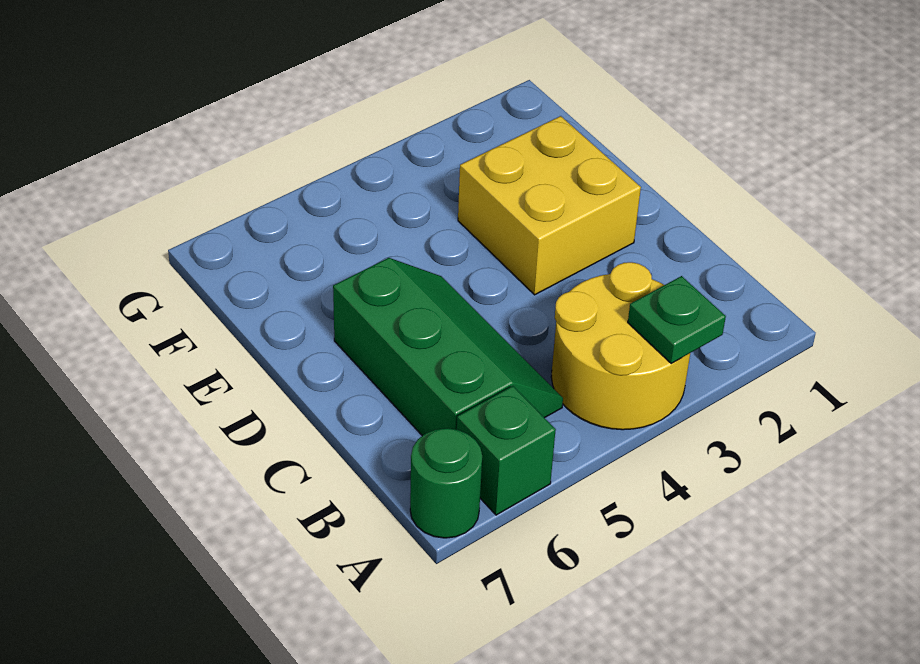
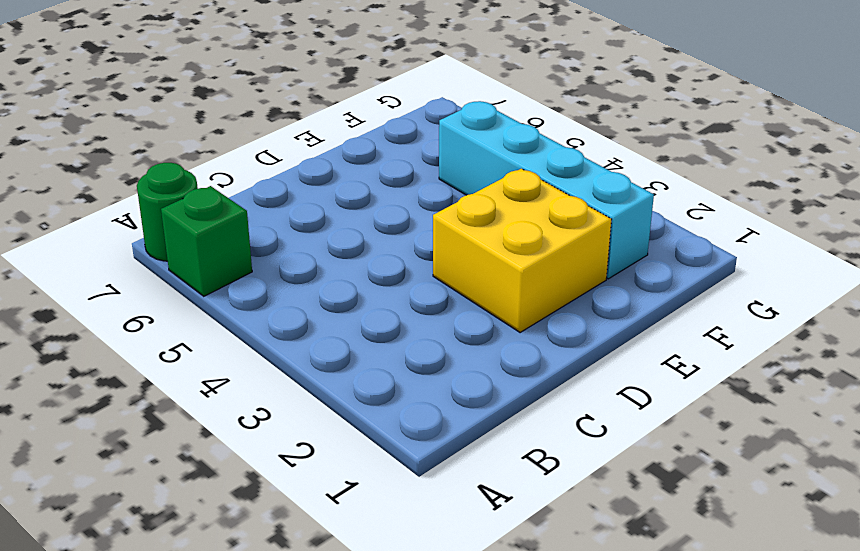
cyan 1x4 brick [439,101,654,279] -> none
none -> yellow 2x2 round brick [551,262,690,430]
none -> green 2x3 slope [333,258,563,436]

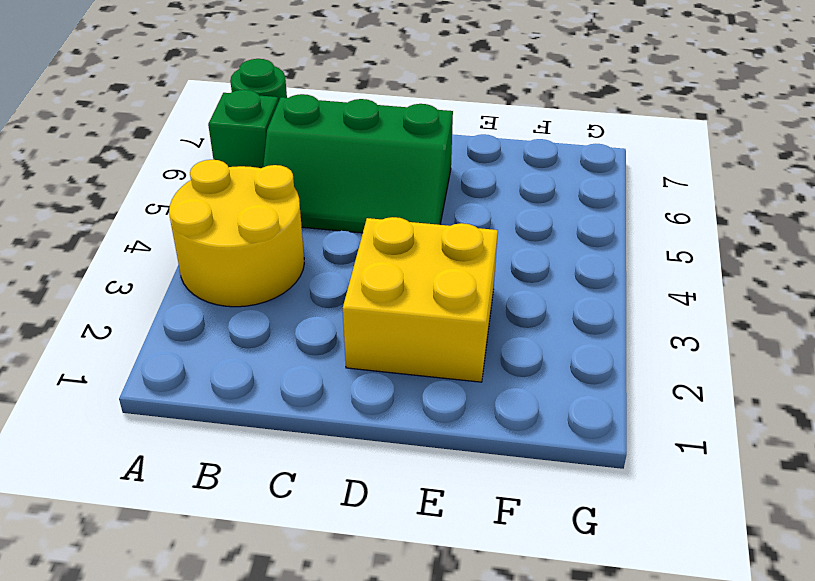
none -> green 1x1 plate [628,276,726,364]

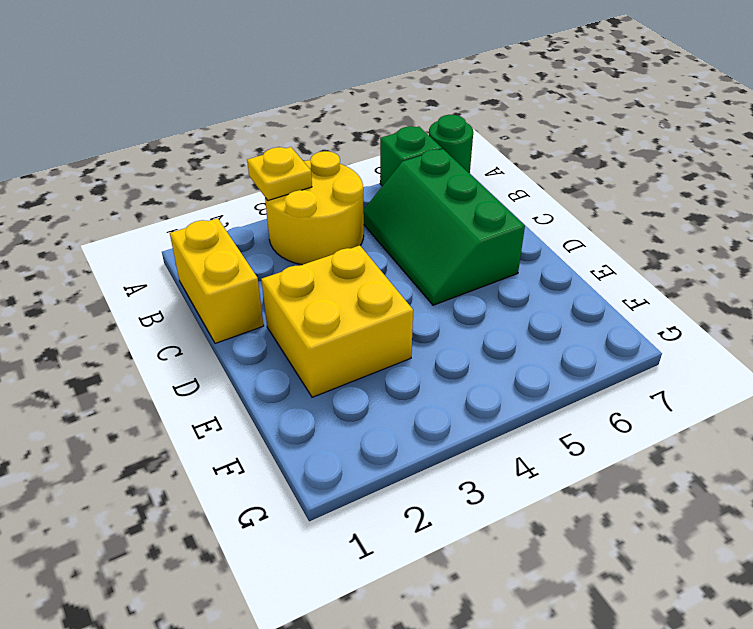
yellow 1x1 plate [247,147,312,200] -> green 1x1 plate [628,276,726,364]
yellow 1x2 brick [170,218,264,344] -> none

